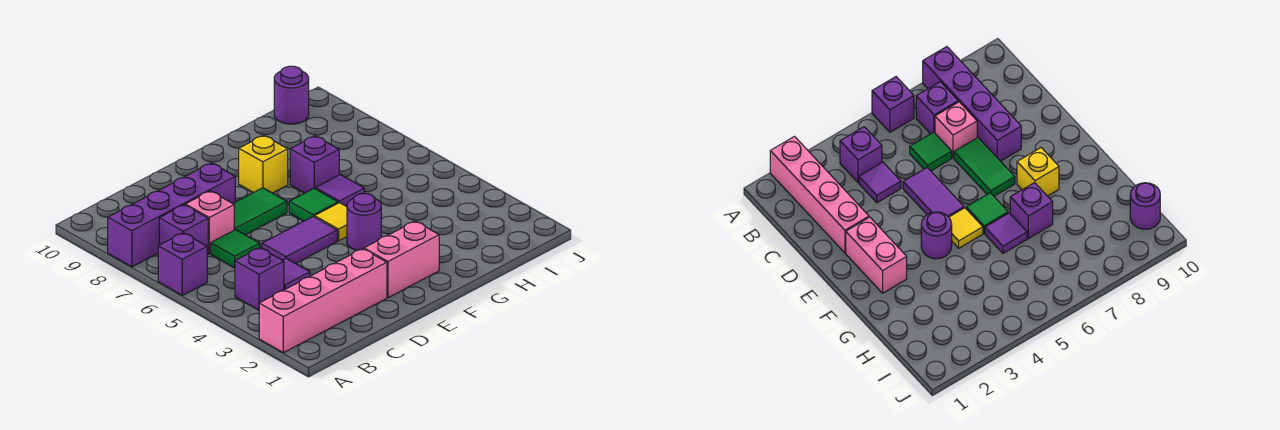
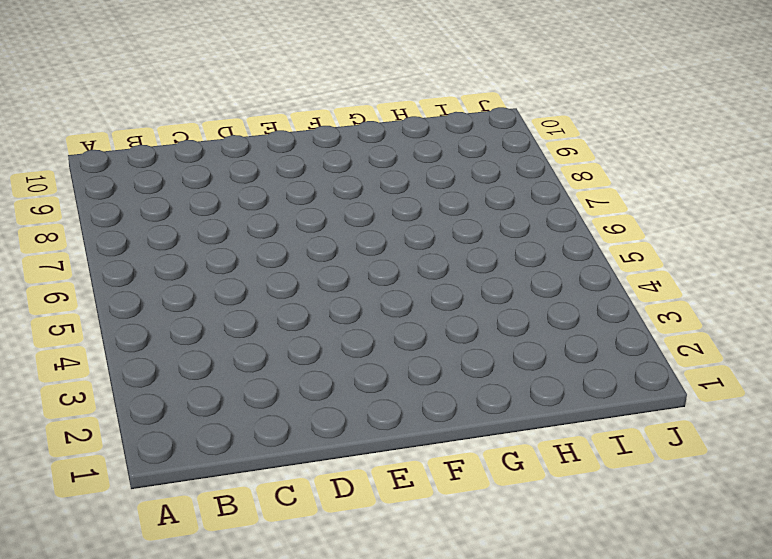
none -> pink 1x4 brick [259,249,387,353]
none -> purple 1x1 brick [158,233,207,295]
none -> purple 1x4 brick [108,163,235,267]

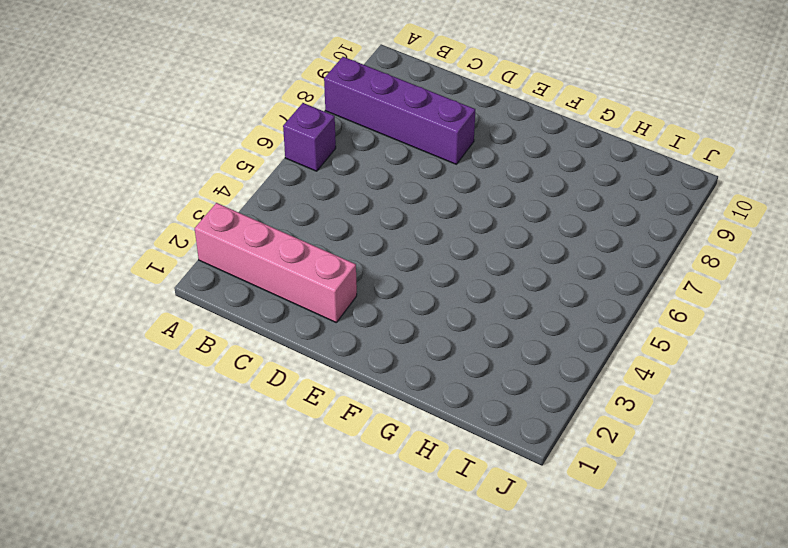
none -> purple 1x1 brick [235,248,284,310]
none -> purple 1x1 brick [159,205,208,255]
none -> purple 1x1 tile [283,258,310,290]

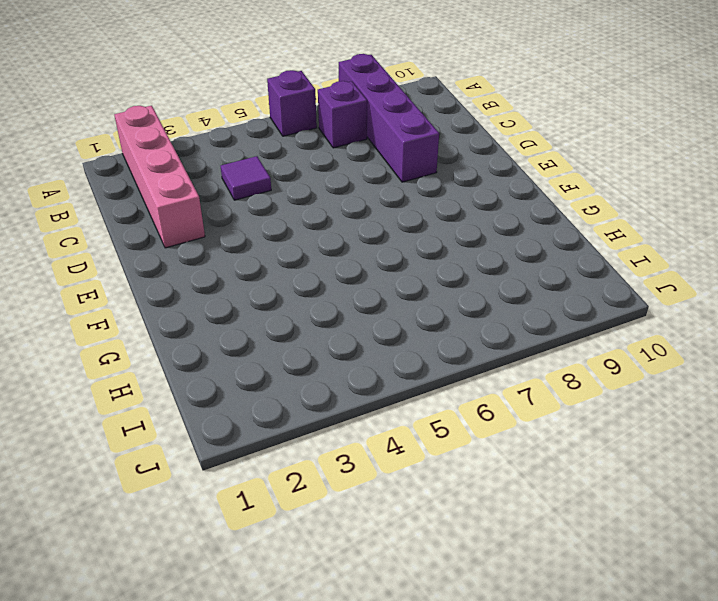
none -> purple 1x1 brick [235,248,284,310]
none -> green 1x1 tile [211,230,260,268]
none -> pink 1x1 brick [185,191,234,254]

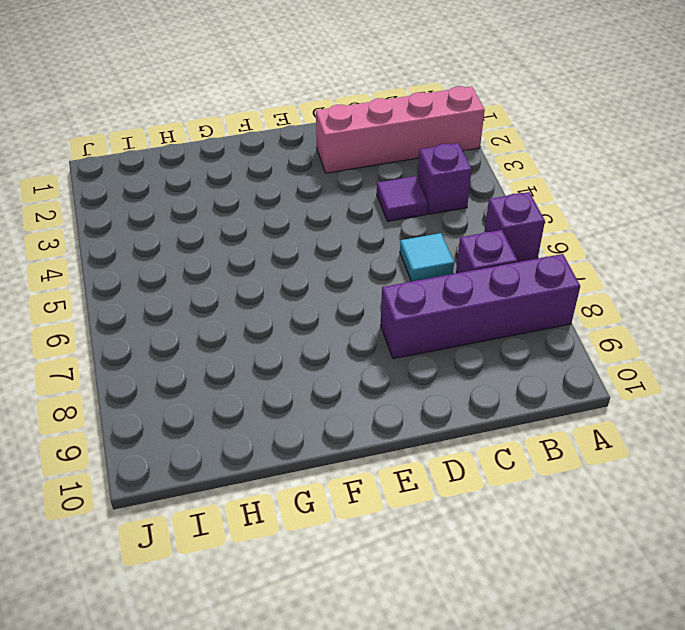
cyan 1x1 tile [400,233,454,281] -> green 1x1 tile [211,230,260,268]
none -> pink 1x1 brick [185,191,234,254]
none -> purple 1x2 tile [262,216,337,263]
none -> green 1x2 tile [233,188,287,235]

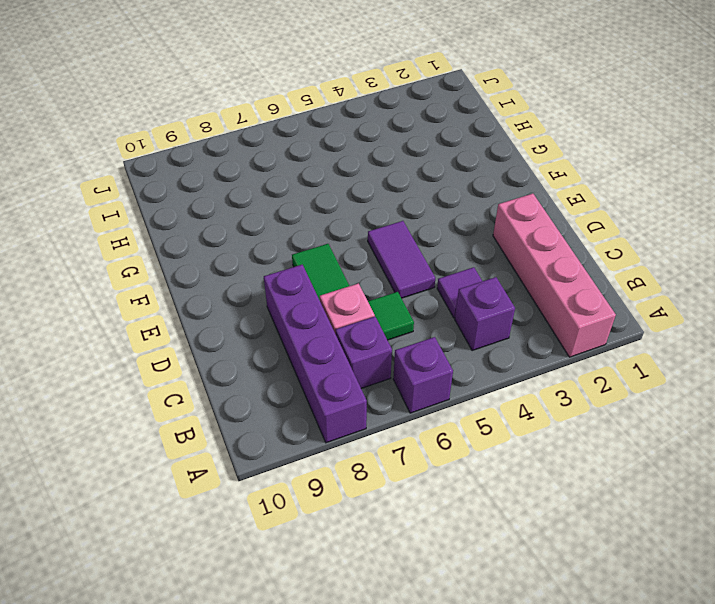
none -> pink 1x2 brick [364,221,439,298]
none -> purple 1x1 round brick [347,194,381,251]
none -> yellow 1x1 tile [315,203,347,241]

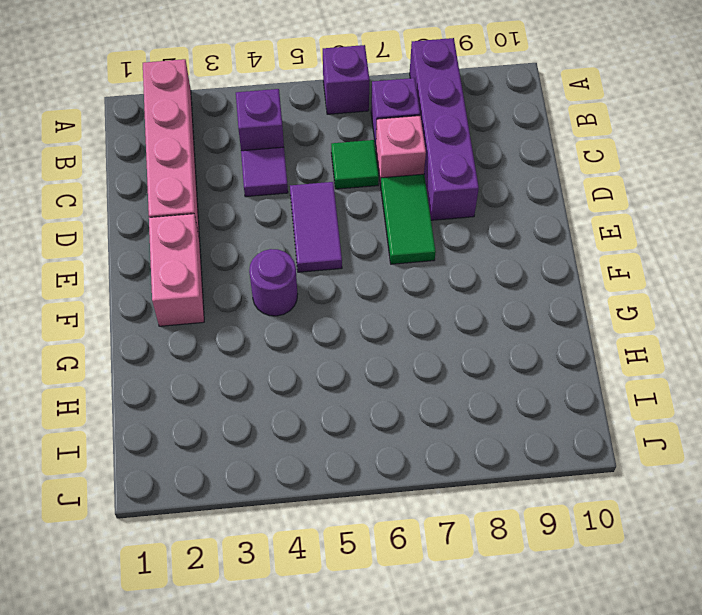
none -> yellow 1x1 tile [315,203,347,241]
none -> green 1x1 tile [289,188,338,221]
none -> yellow 1x1 brick [239,135,288,193]

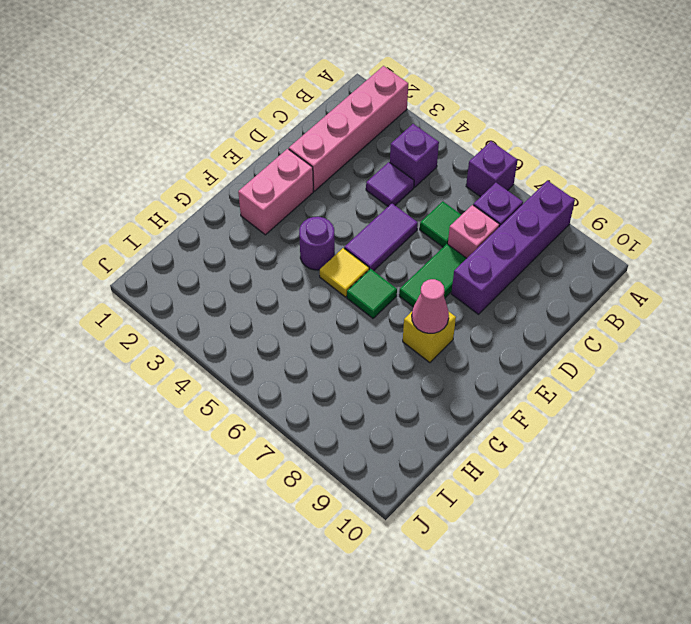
pink 1x1 cone [412,279,449,333] -> none
none -> purple 1x1 tile [316,175,364,206]
none -> purple 1x1 brick [290,136,339,193]
none -> purple 1x1 round brick [274,66,309,124]

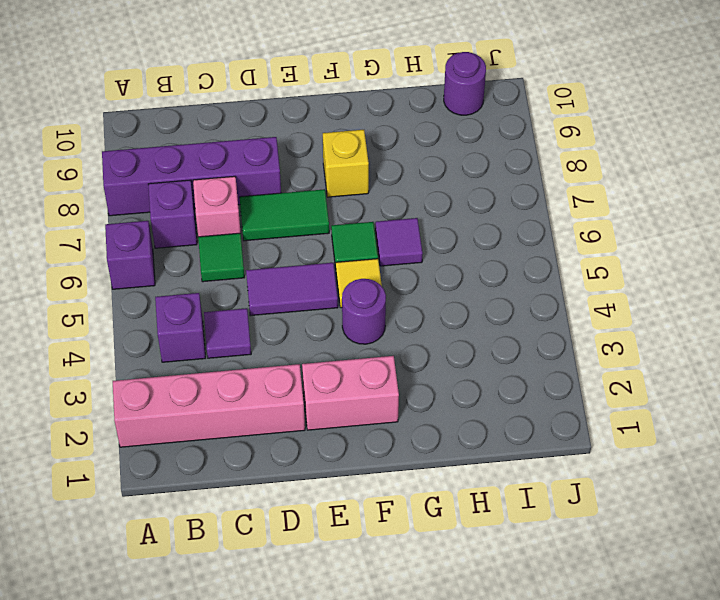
none -> purple 1x1 brick [290,136,339,193]

